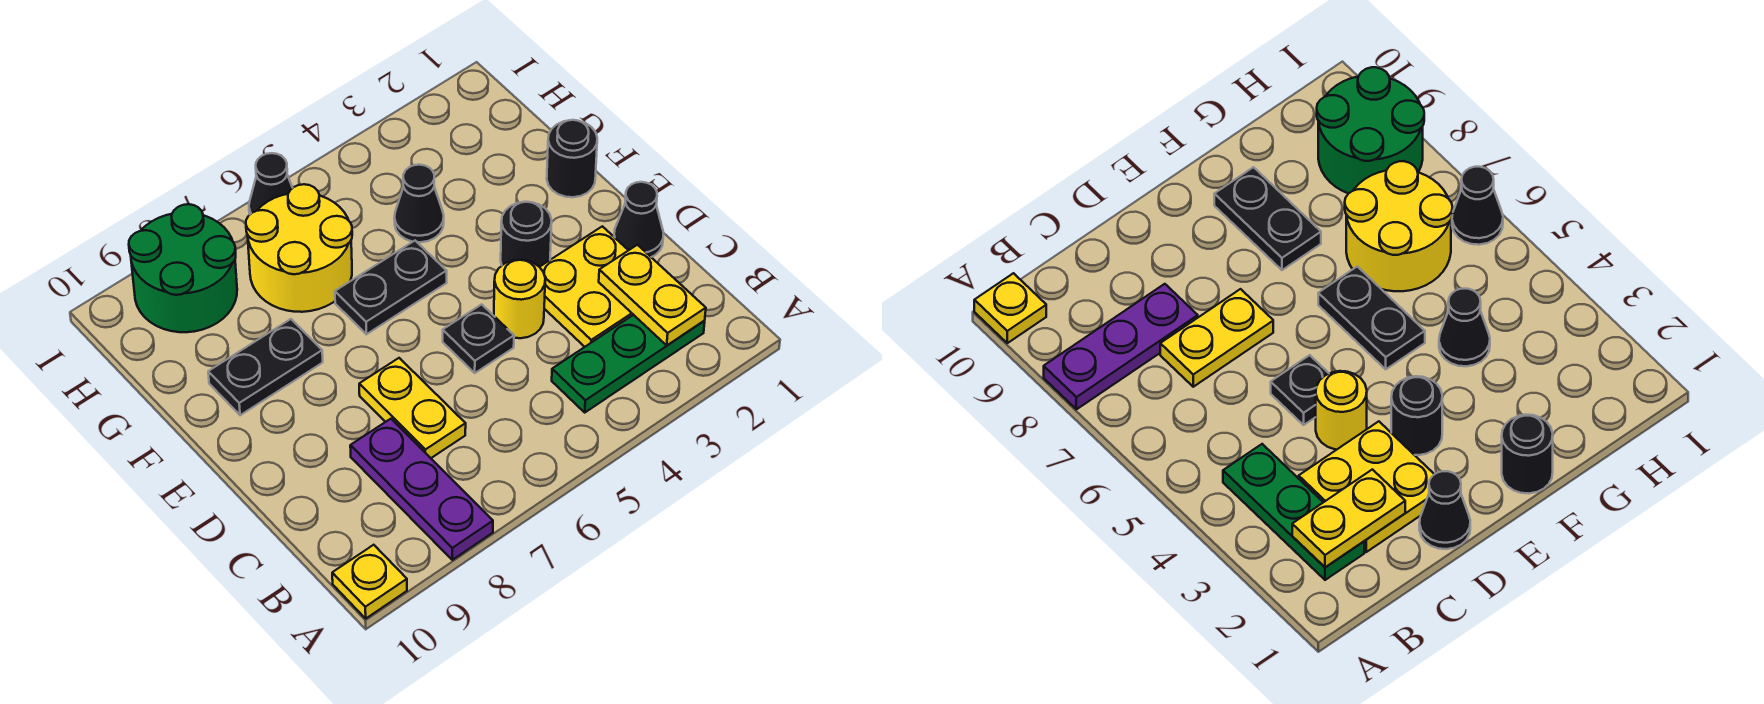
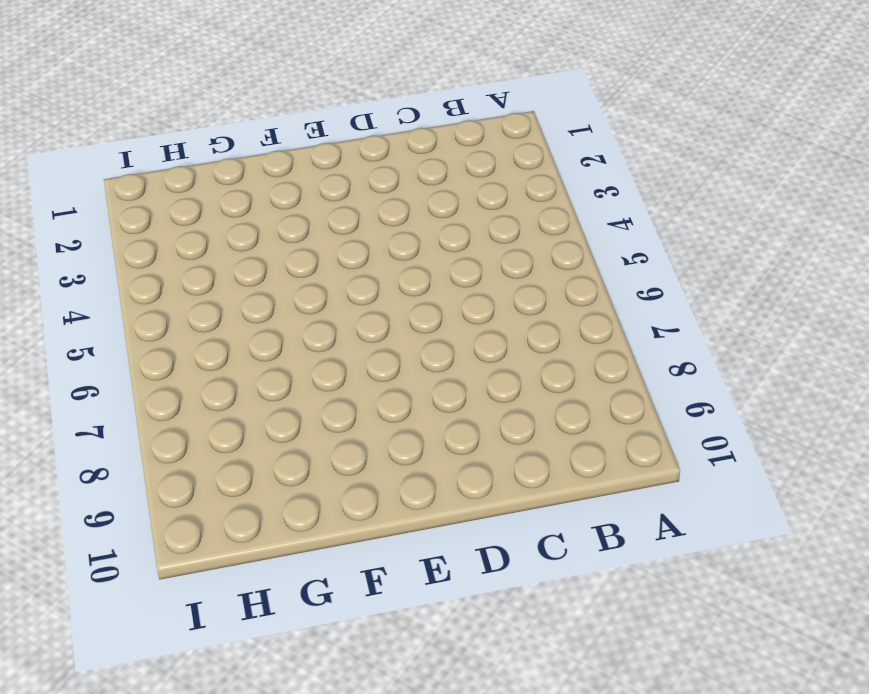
none -> purple 1x3 plate [350,419,493,560]
none -> yellow 1x1 plate [332,545,407,618]
none -> green 1x3 plate [552,315,705,412]

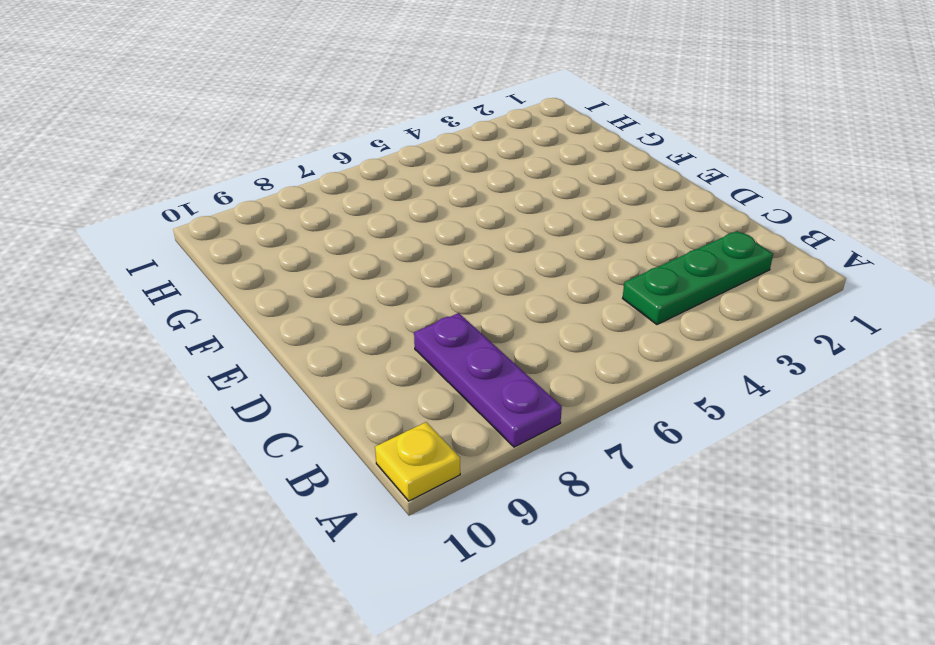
none -> yellow 2x2 plate [540,226,633,347]
none -> yellow 1x2 plate [359,358,466,458]
none -> black 1x1 cone [614,182,664,257]

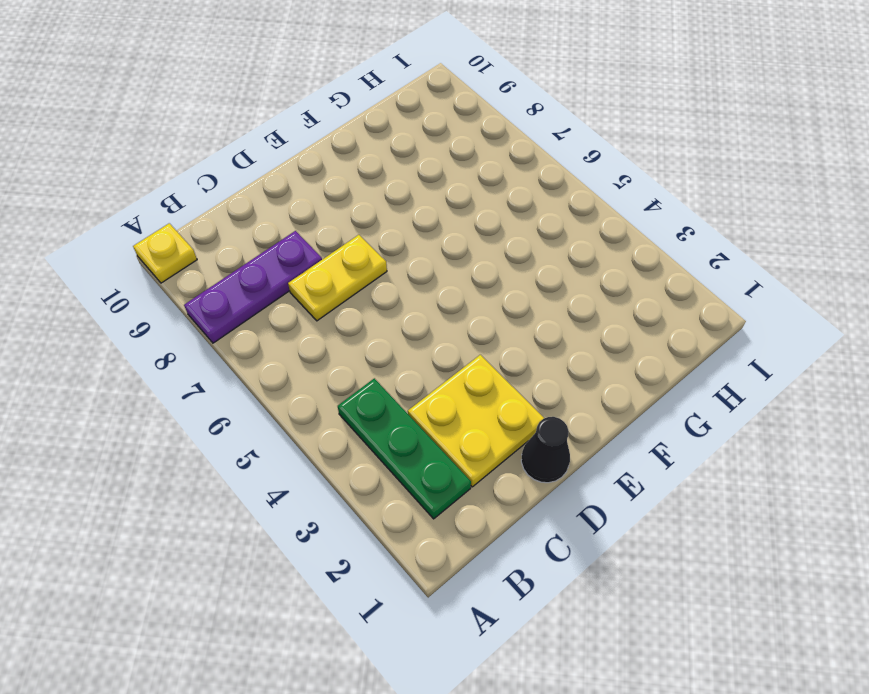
none -> yellow 1x1 round brick [494,260,545,338]
none -> black 1x1 plate [443,304,514,373]
none -> black 1x1 round brick [501,202,552,267]

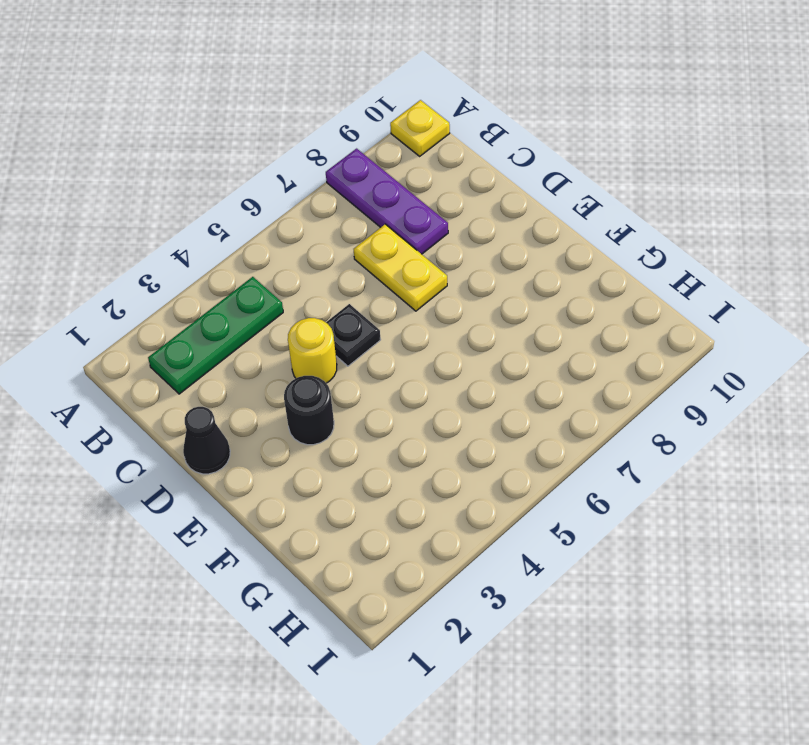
none -> yellow 2x2 plate [540,226,633,347]
none -> black 1x1 round brick [547,120,597,197]
none -> black 1x2 plate [335,241,447,334]

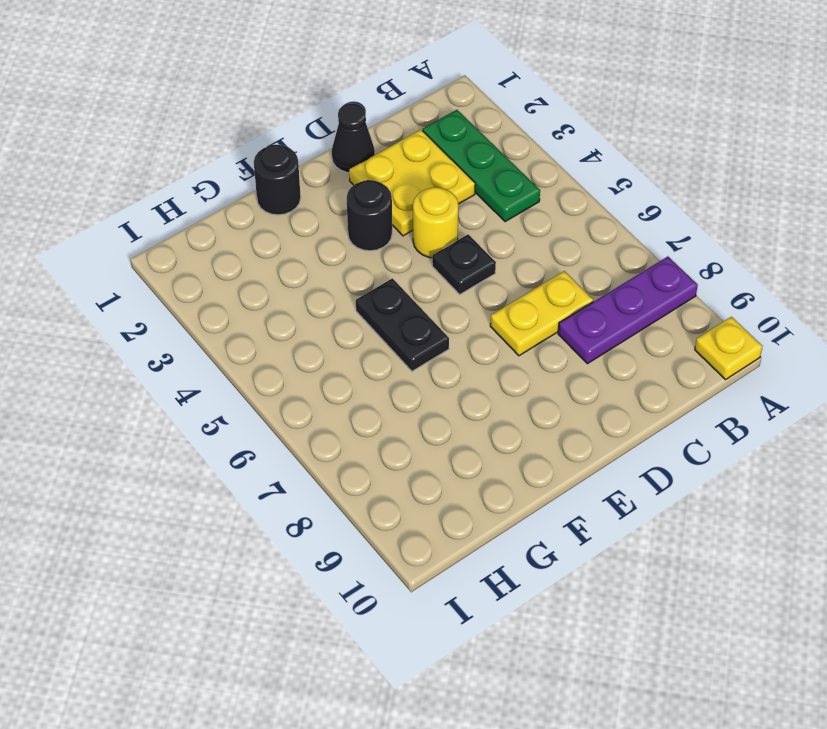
none -> black 1x2 plate [208,319,323,415]
none -> black 1x1 cone [394,165,444,242]
none -> yellow 2x2 round brick [246,184,352,312]

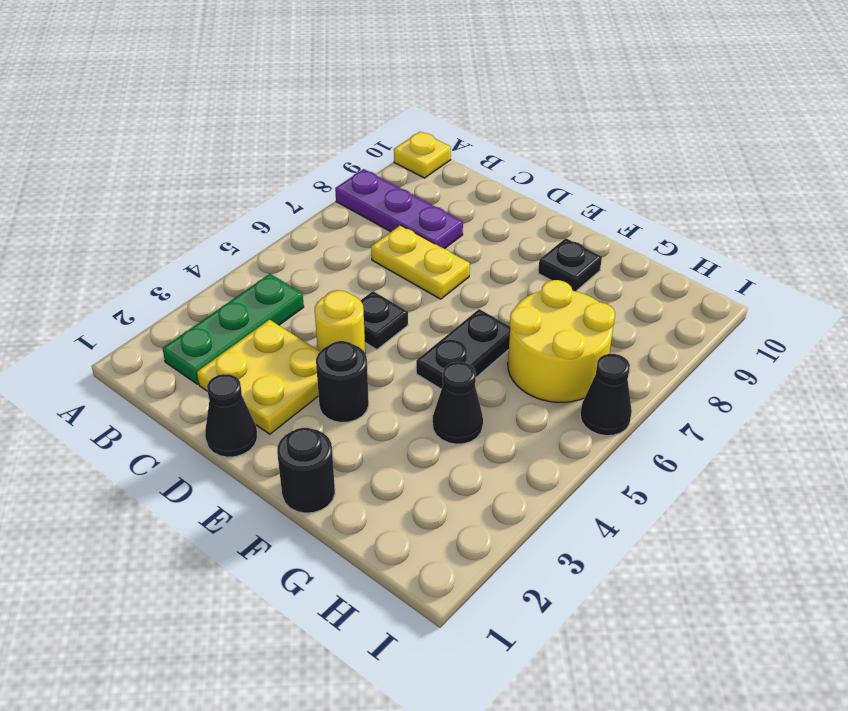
black 1x1 plate [538,238,602,291] -> black 1x2 plate [208,319,323,415]
none -> green 2x2 round brick [129,204,237,332]
none -> yellow 1x2 plate [599,245,706,345]

